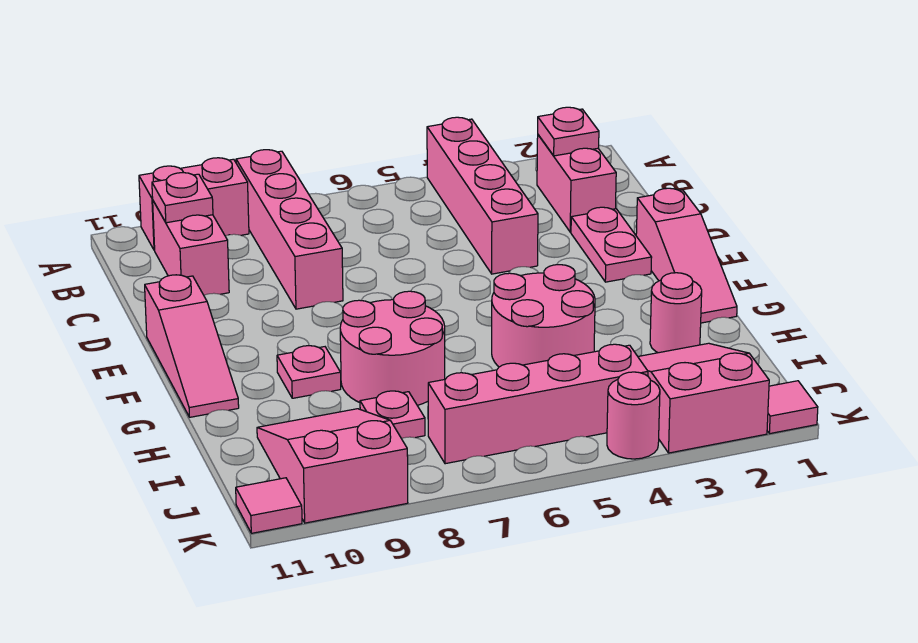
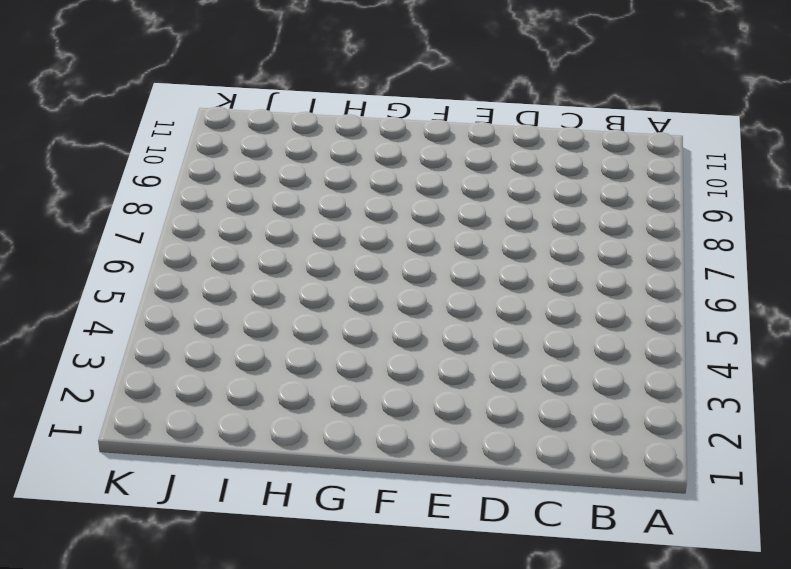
none -> pink 1x4 brick [427,117,538,274]
none -> pink 1x4 brick [236,150,343,309]
none -> pink 1x2 brick [139,158,249,250]

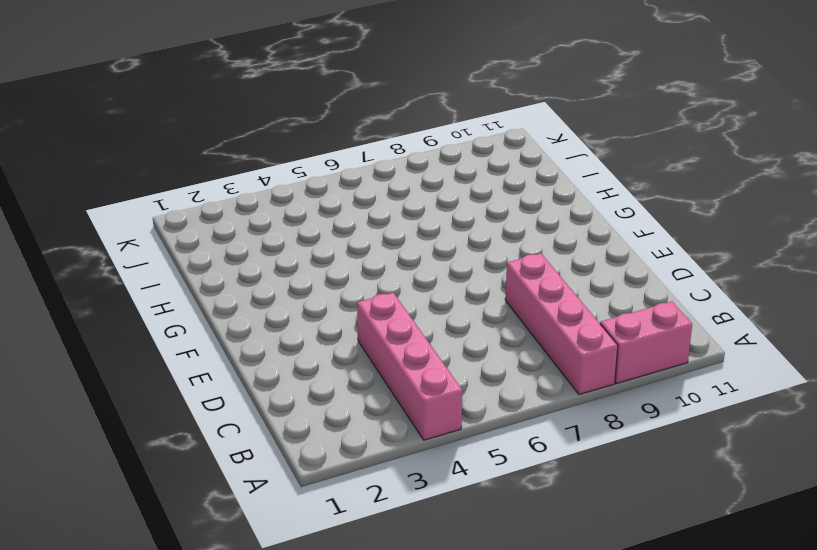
none -> pink 1x2 brick [537,135,616,232]
none -> pink 1x2 brick [153,201,229,295]
none -> pink 1x2 plate [571,207,652,282]

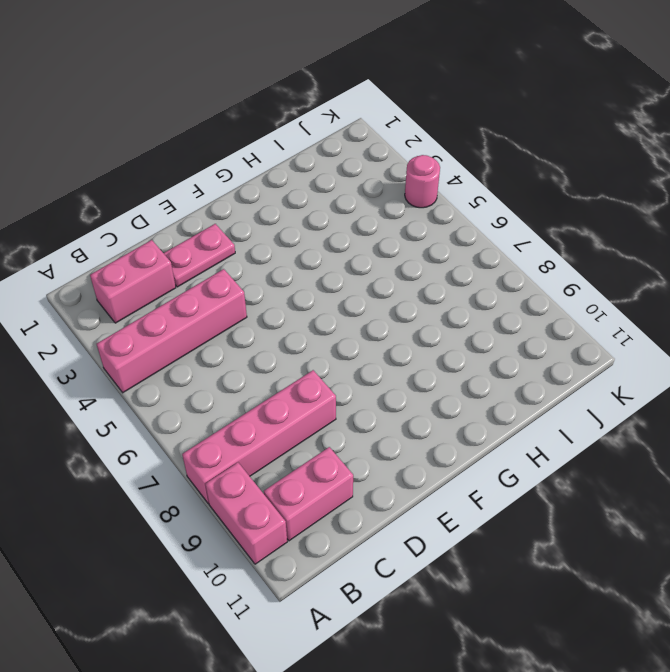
none -> pink 1x3 slope [636,188,737,323]
none -> pink 1x3 slope [145,275,239,417]
none -> pink 2x2 round brick [492,265,595,367]

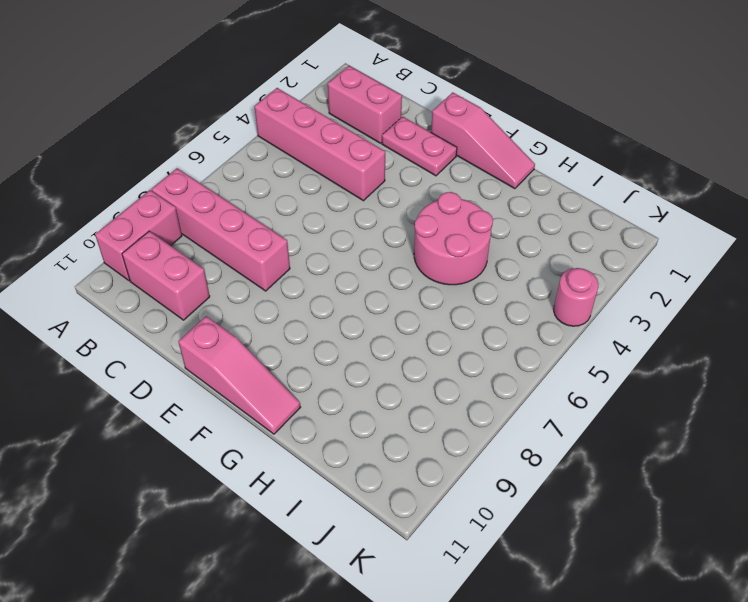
none -> pink 2x2 round brick [340,291,445,405]
none -> pink 1x1 plate [277,346,341,398]
none -> pink 1x1 round brick [650,273,702,353]

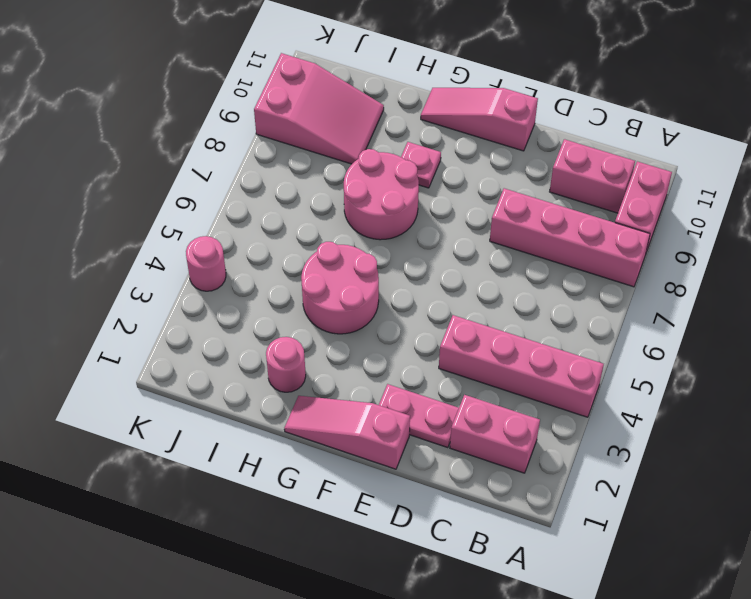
none -> pink 2x3 slope [638,343,769,453]
none -> pink 1x1 plate [360,391,425,438]
none -> pink 1x4 brick [428,344,648,464]

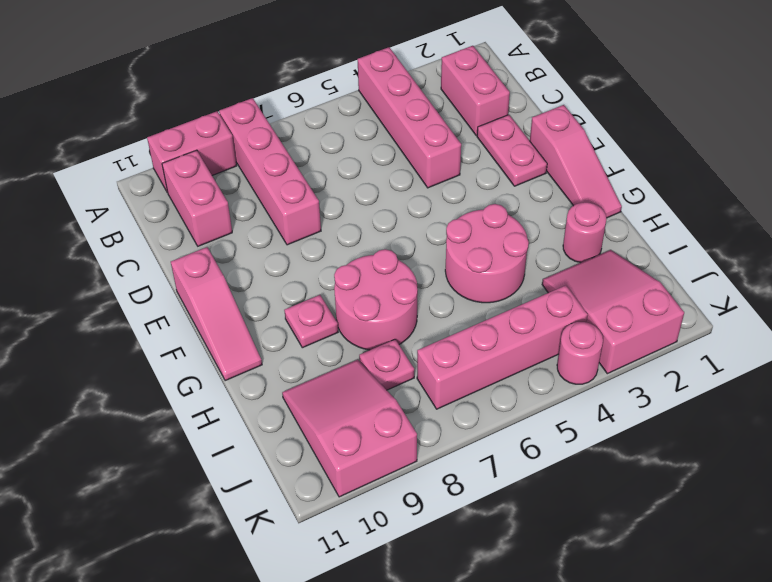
none -> pink 1x1 tile [767,381,818,434]
none -> pink 1x1 tile [236,478,302,533]
none -> pink 1x1 plate [538,107,599,156]

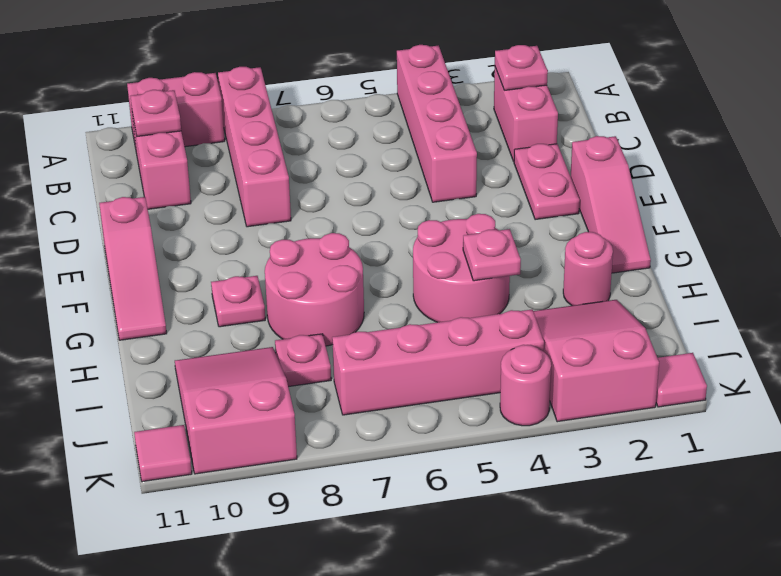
pink 1x1 plate [463,229,521,281] -> none

